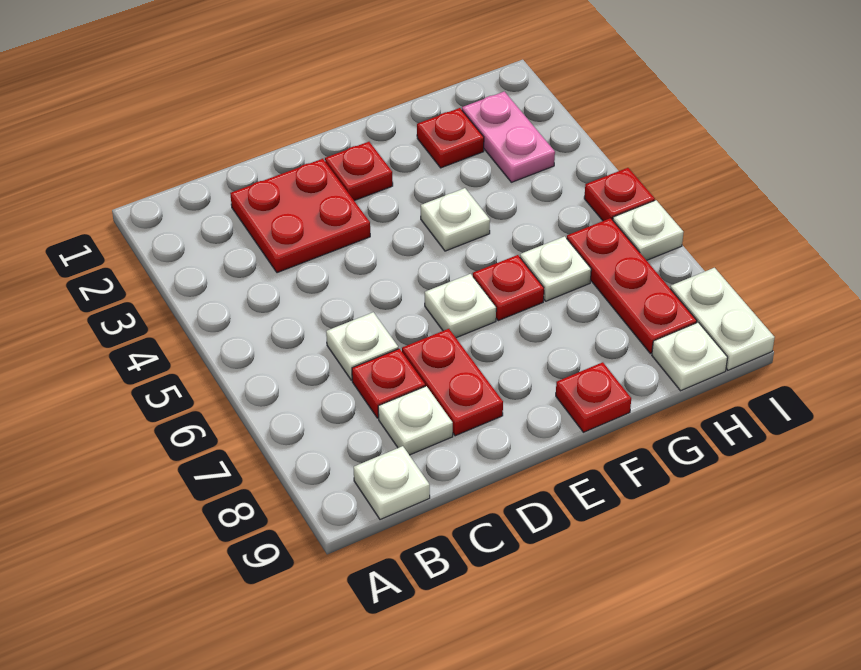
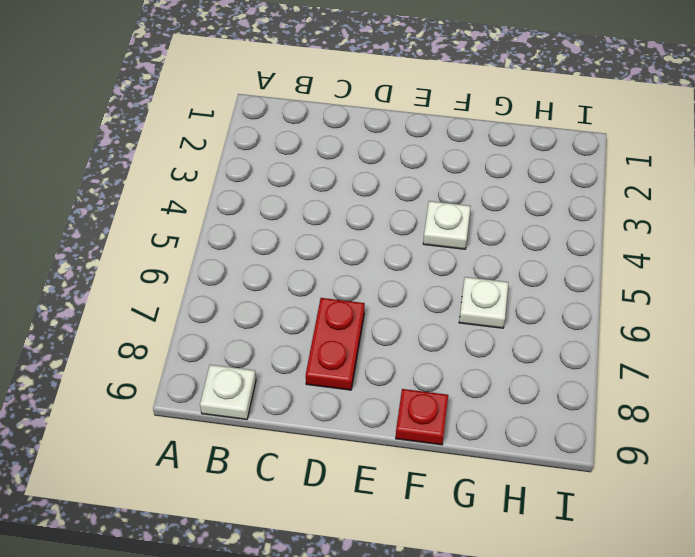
none -> red 2x2 plate [230,159,370,273]
none -> white 1x1 plate [326,312,398,380]
none -> red 1x1 plate [352,349,425,418]

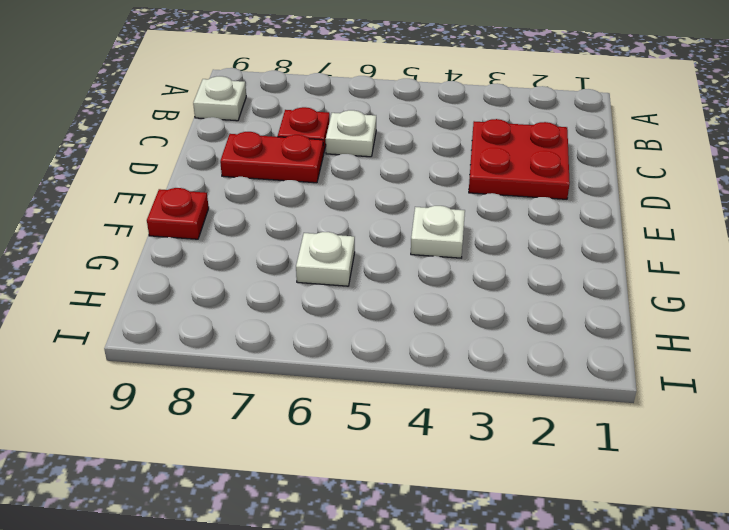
none -> white 1x1 plate [378,386,453,455]
none -> red 1x1 plate [325,142,393,201]
none -> white 1x1 plate [425,274,496,338]

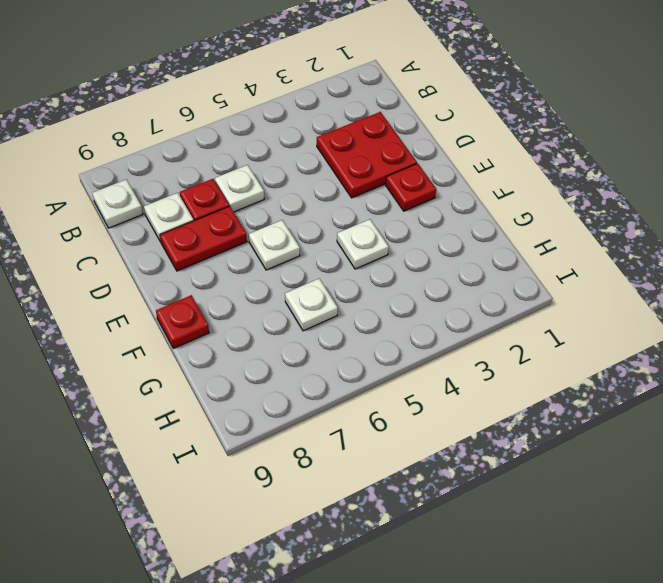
none -> red 1x1 plate [473,255,544,321]
none -> red 1x1 plate [417,108,484,168]
none -> pink 1x2 plate [462,91,555,182]

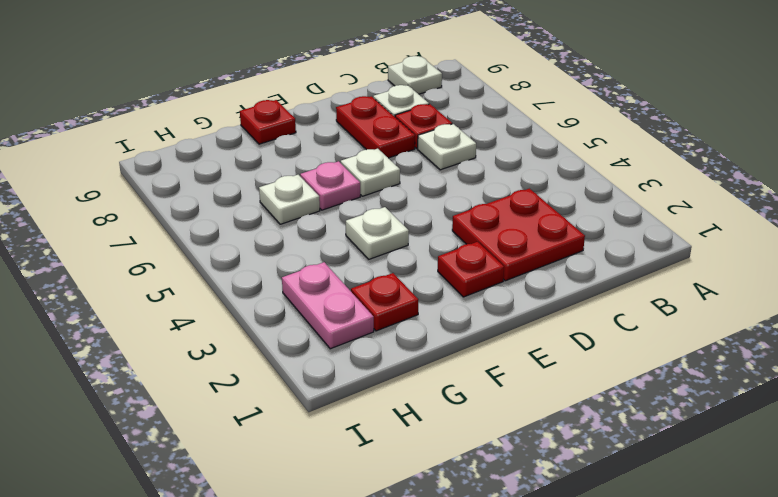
pink 1x1 plate [300,161,360,210] -> red 1x1 plate [473,255,544,321]
none -> red 1x3 plate [567,218,697,354]
none -> white 1x1 plate [652,322,728,391]
none -> red 1x1 plate [584,168,655,221]

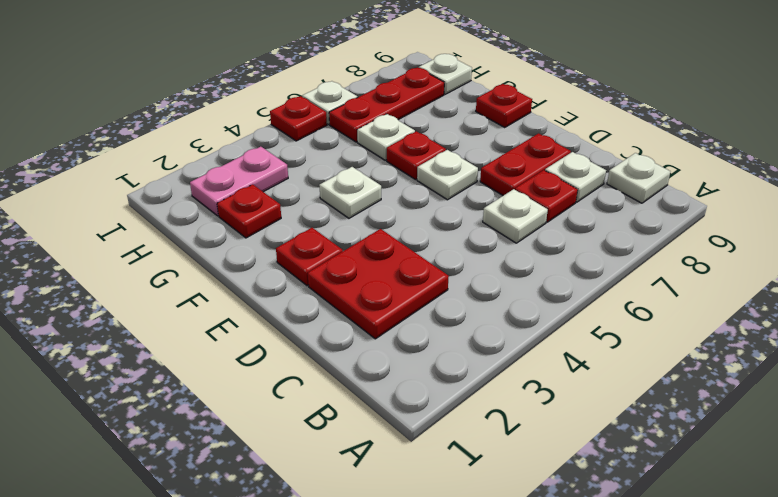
none -> white 1x2 plate [670,268,775,370]

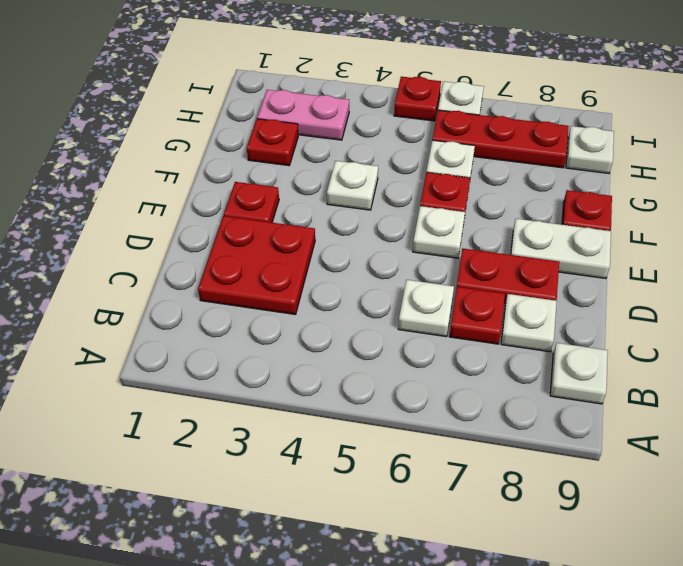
white 1x2 plate [511,219,611,279] -> white 1x2 plate moved to [670,268,775,370]

